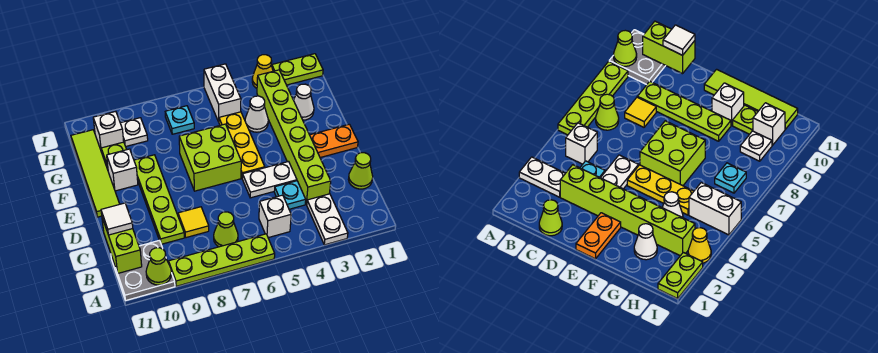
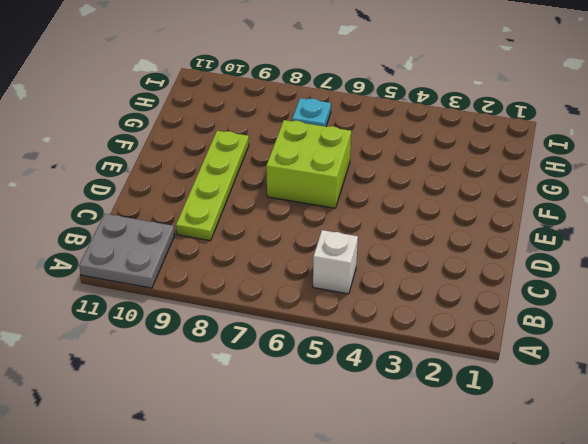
none -> white 1x2 plate [307,194,348,245]
none -> lime 1x4 plate [169,234,275,286]
none -> lime 1x1 cone [214,212,238,247]

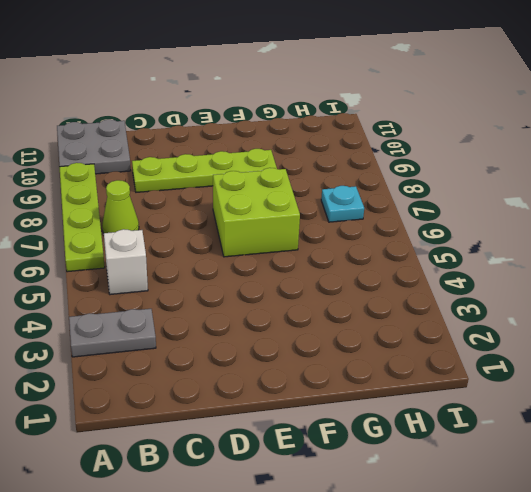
grey 1x2 plate [69,309,156,357] -> white 1x2 plate [307,194,348,245]
none -> lime 1x1 cone [348,153,373,189]
none -> lime 1x6 brick [257,70,331,205]
none -> cyan 1x1 plate [274,181,306,209]

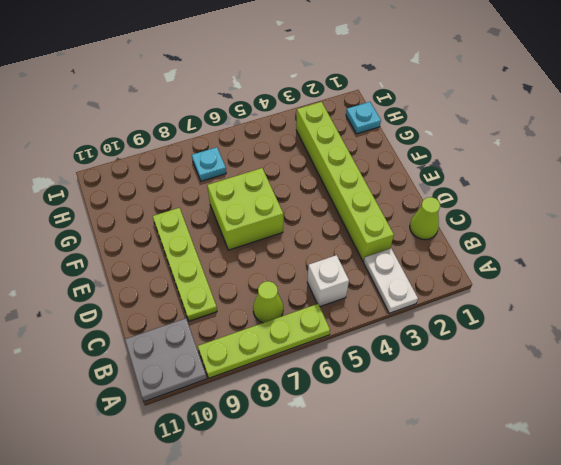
cyan 1x1 plate [346,102,381,134] -> cyan 1x1 plate moved to [274,181,306,209]
none -> yellow 1x1 tile [178,207,209,238]
none -> white 1x2 plate [242,162,297,198]
none -> orange 1x2 plate [310,124,358,158]

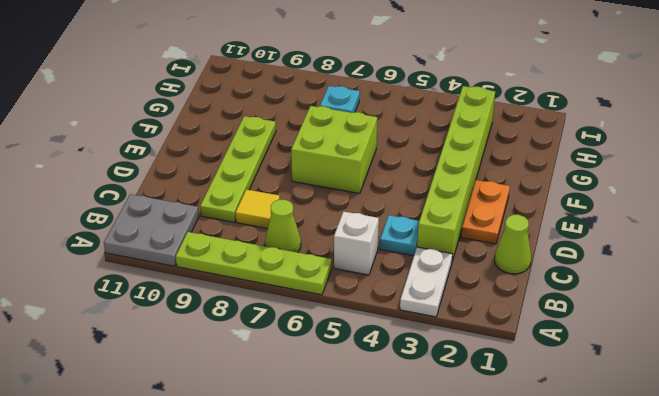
orange 1x2 plate [461,180,510,244] -> orange 1x2 plate turned to [310,124,358,158]
none -> white 1x2 plate [242,162,297,198]
none -> yellow 1x3 plate [219,112,265,178]
none -> lime 1x4 tile [71,130,119,217]

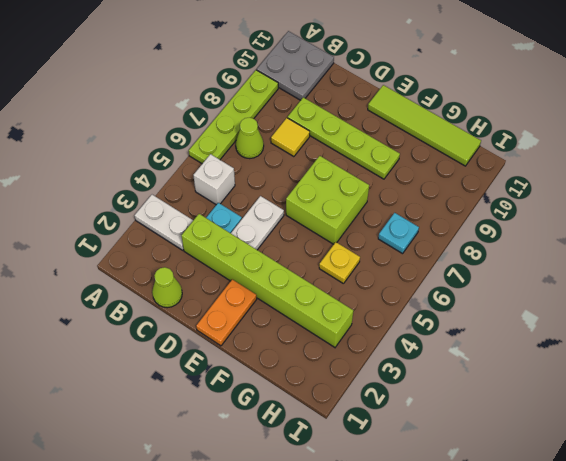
yellow 1x1 plate [319,242,360,284] -> yellow 1x3 plate [219,112,265,178]
none -> white 1x1 brick [107,149,138,191]
none -> white 1x1 cone [294,84,314,120]
none -> white 1x1 cone [245,96,268,132]

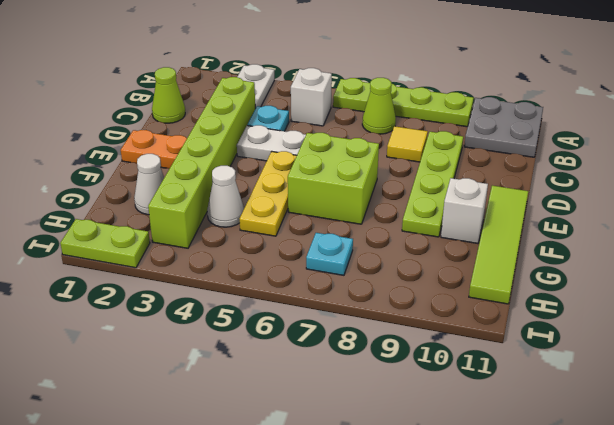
none -> lime 1x1 plate [101,142,127,170]
none -> white 1x2 brick [204,64,241,122]
none -> white 1x1 plate [120,118,148,147]

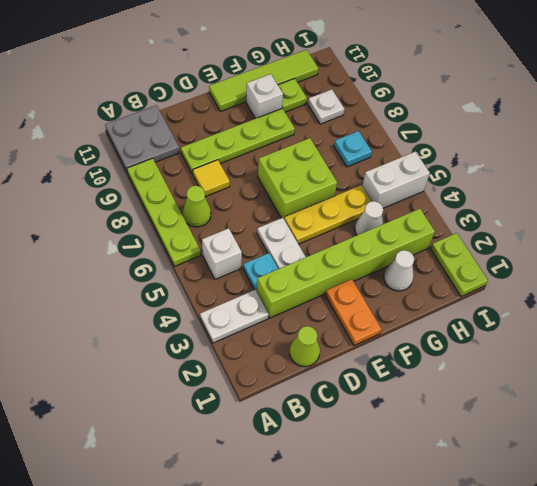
none -> white 1x1 brick [93,111,124,152]
none -> yellow 1x1 cone [252,55,273,88]
none -> lime 1x1 cone [146,248,172,285]

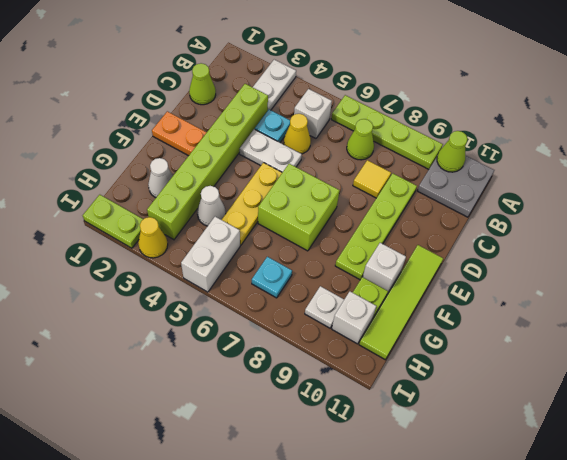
yellow 1x1 cone [284,114,311,154] -> none
none -> lime 1x2 brick [102,218,142,273]
none -> white 1x1 tile [101,203,133,235]

